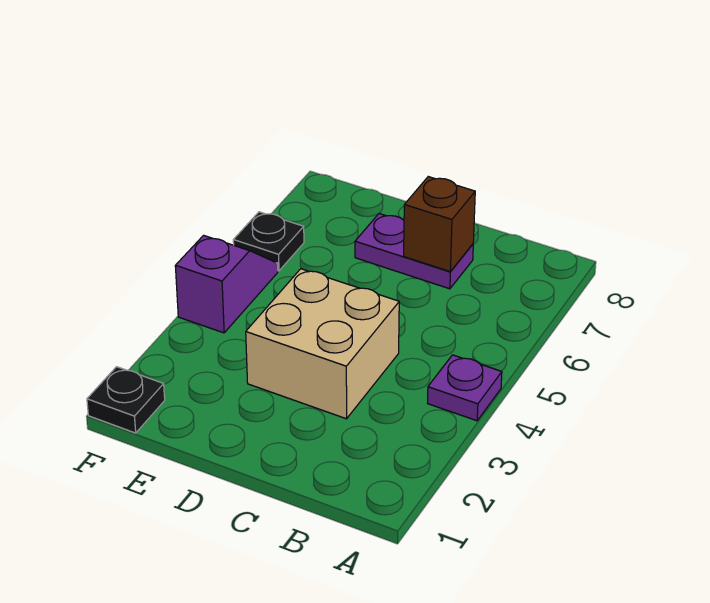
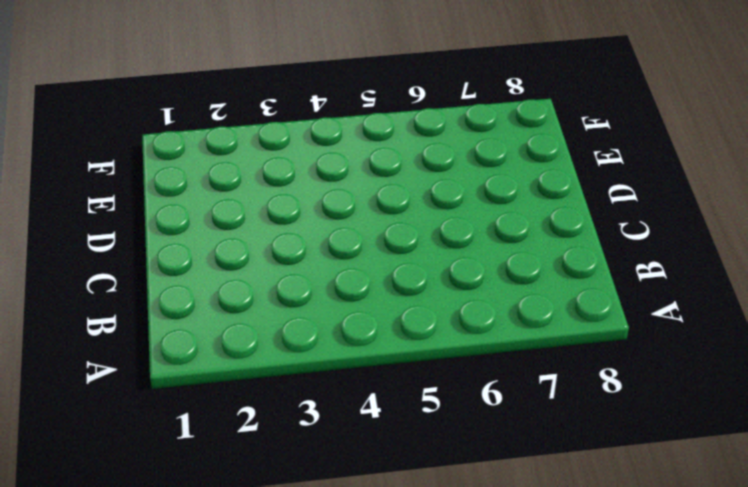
none -> purple 1x1 plate [428,355,502,421]
none -> tan 2x2 brick [246,269,399,419]

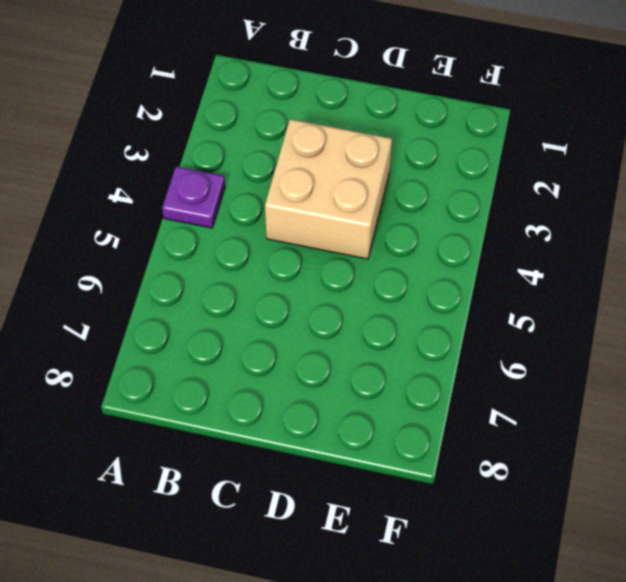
none -> purple 1x2 plate [355,214,473,289]
none -> black 1x1 plate [87,367,165,433]

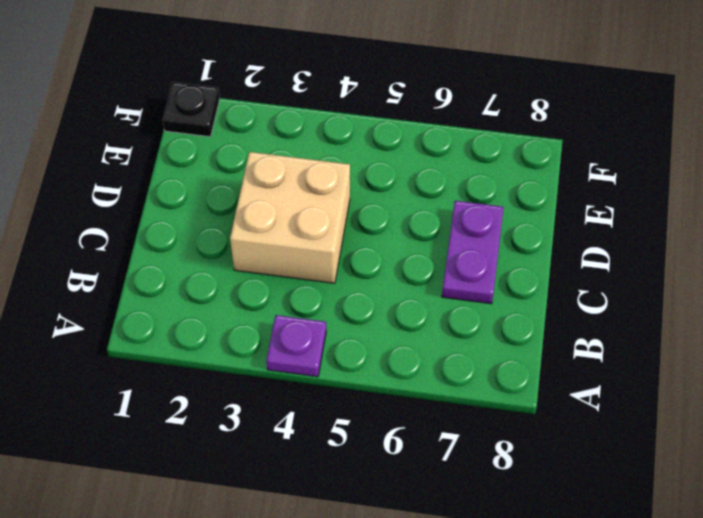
none -> purple 1x2 slope [175,235,278,333]
none -> black 1x1 plate [233,212,304,271]

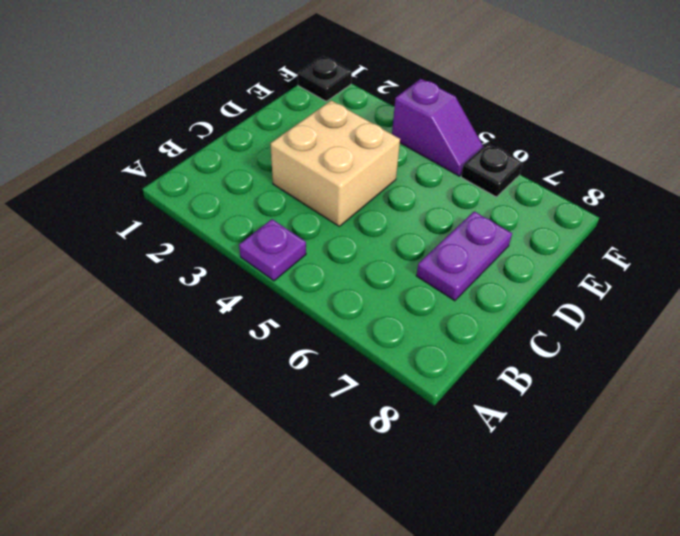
none -> brown 1x1 brick [404,177,475,272]

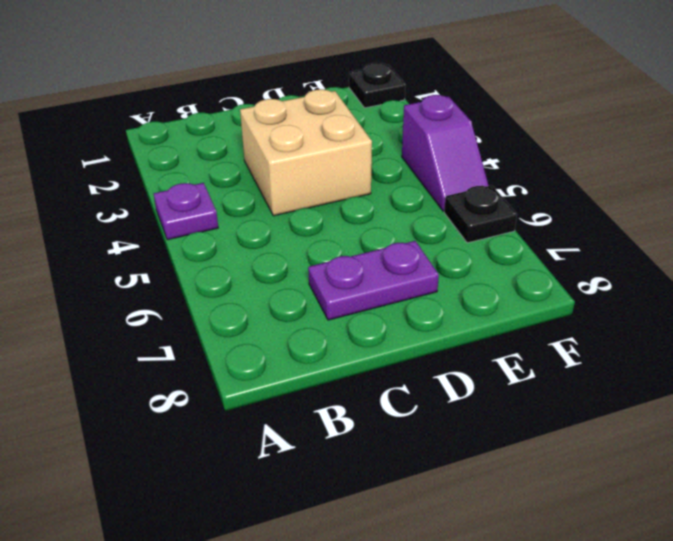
none -> brown 1x1 brick [404,177,475,272]

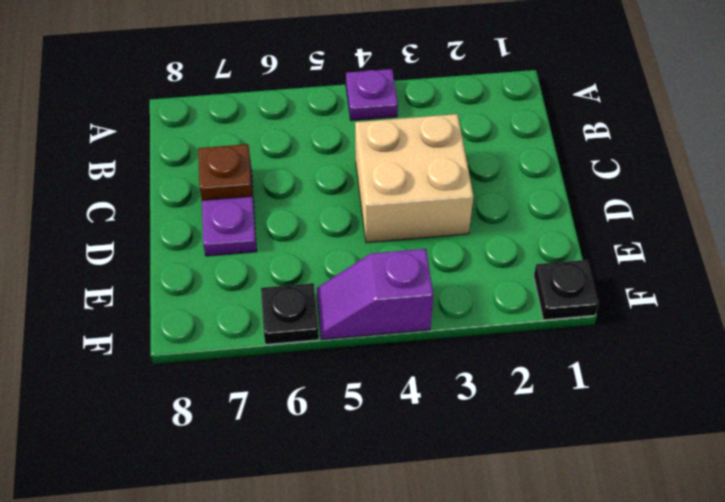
brown 1x1 plate [198,144,252,200] -> brown 1x1 brick [404,177,475,272]

